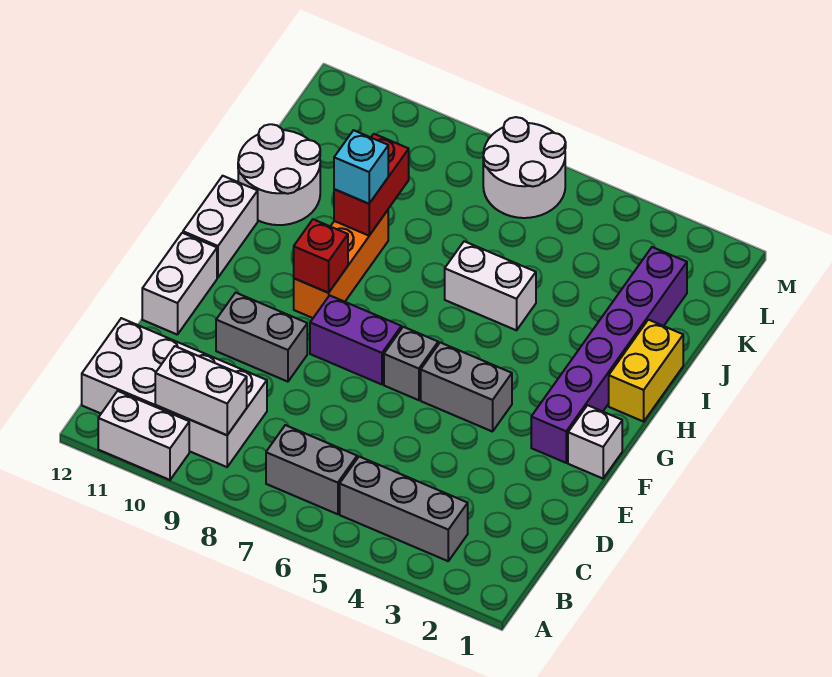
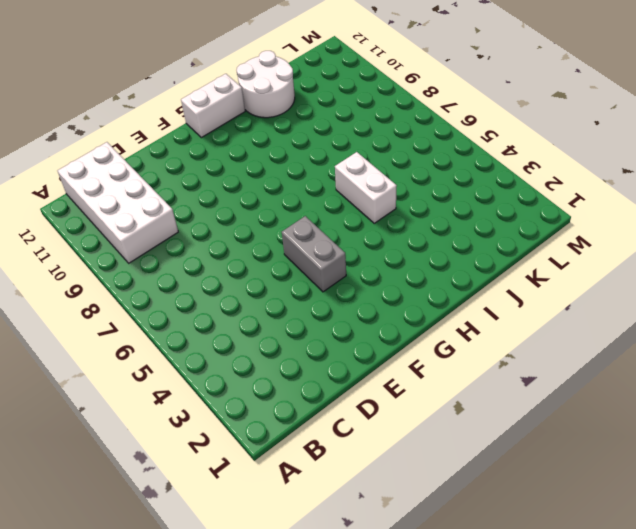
none -> white 1x2 brick [98,391,189,480]
none -> grey 1x3 brick [340,457,468,561]
none -> grey 1x2 brick [266,425,357,514]

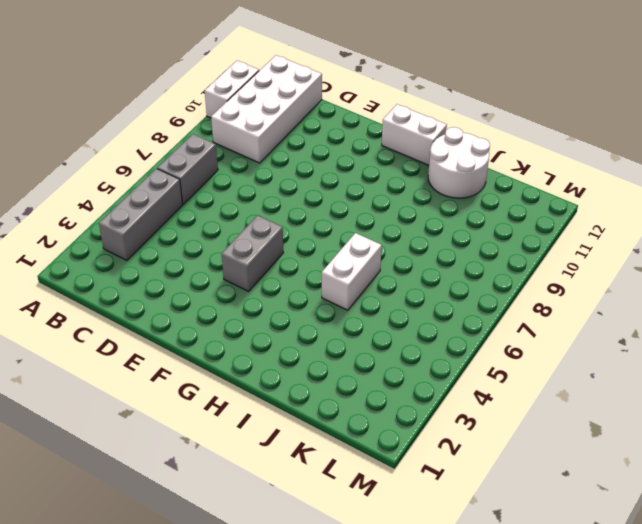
none -> grey 1x2 brick [216,293,307,382]
none -> white 1x2 brick [142,233,217,335]
none -> white 1x1 brick [568,405,622,478]

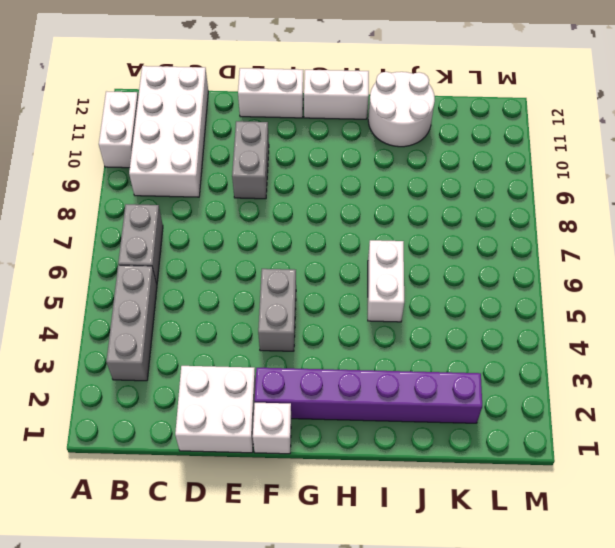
white 2x2 brick [175,366,256,453] -> none
none -> grey 1x1 brick [384,327,438,400]
none -> purple 1x2 brick [310,295,401,384]
none -> orange 1x3 brick [294,210,388,318]

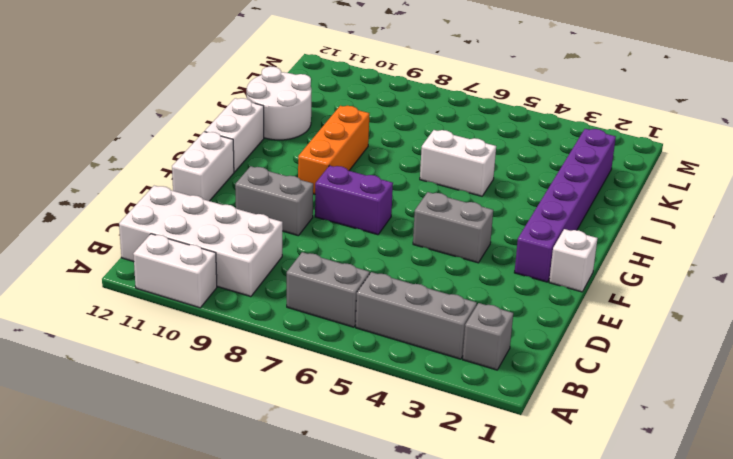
grey 1x1 brick [463,303,513,370] -> grey 1x1 brick moved to [384,327,438,400]
none -> yellow 1x2 brick [609,320,683,422]
none -> white 2x2 round brick [483,117,566,218]
none -> white 1x2 brick [155,346,247,435]

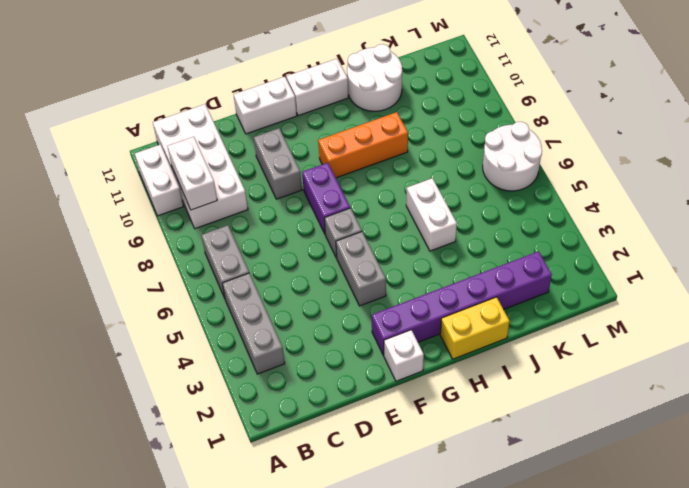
none -> red 1x1 brick [294,219,348,293]
none -> red 1x2 brick [334,134,409,236]
none -> cyan 1x1 brick [334,130,388,204]

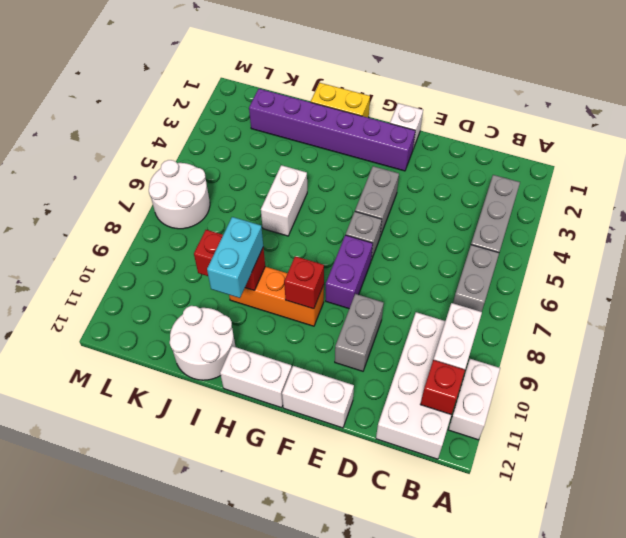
red 1x1 brick [420,360,465,415] -> none
cyan 1x2 brick [207,217,263,298] -> cyan 1x1 brick [334,130,388,204]

